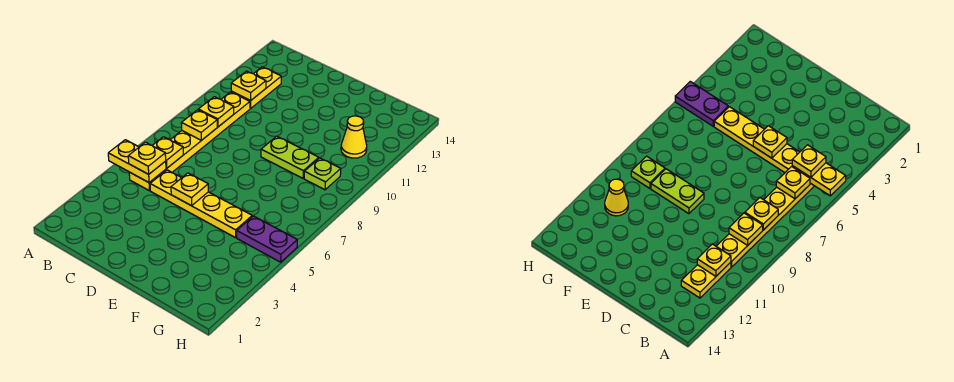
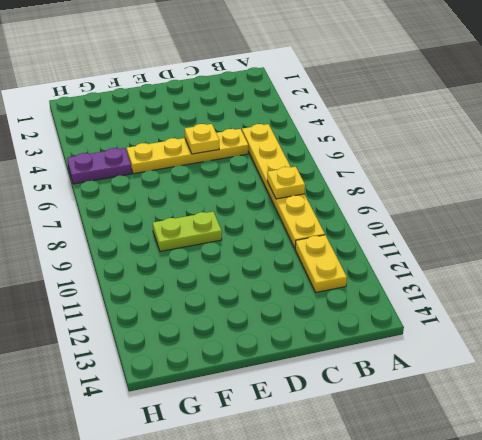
none -> lime 1x1 plate [304,158,341,190]
none -> yellow 1x1 cone [341,116,367,158]
none -> yellow 1x2 plate [108,140,166,183]

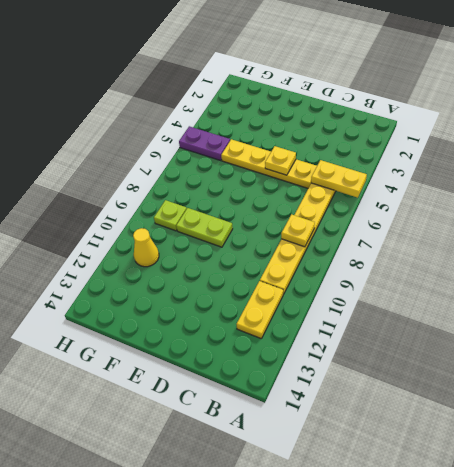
none -> yellow 1x1 plate [152,137,183,168]
none -> yellow 1x1 plate [198,97,234,127]
none -> yellow 1x1 plate [231,71,266,101]

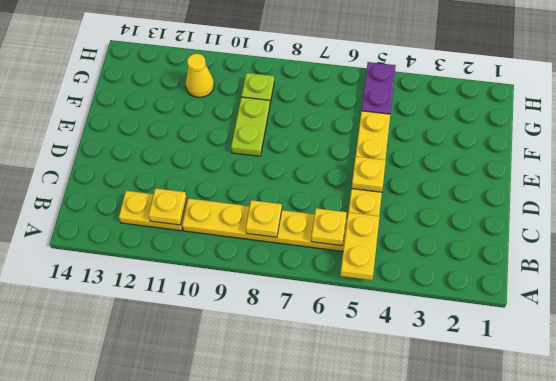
none -> yellow 1x1 plate [198,97,234,127]
none -> yellow 1x1 plate [128,142,166,174]

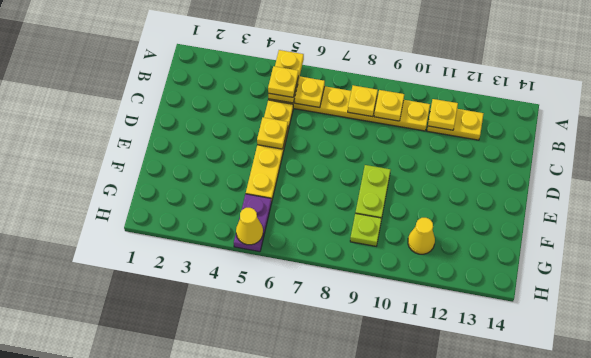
yellow 1x1 cone [236,208,263,245] -> none

